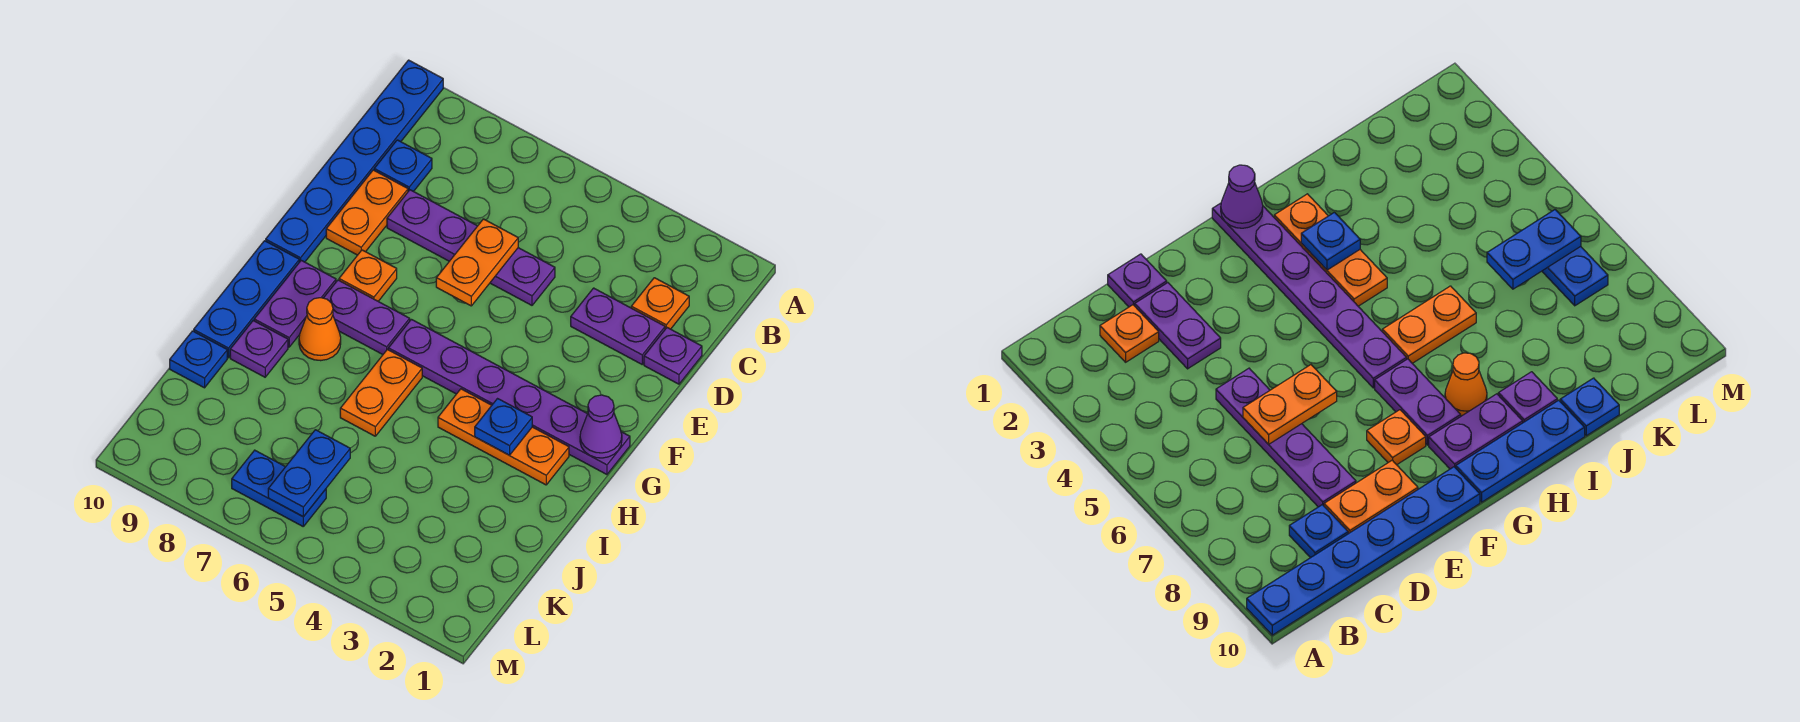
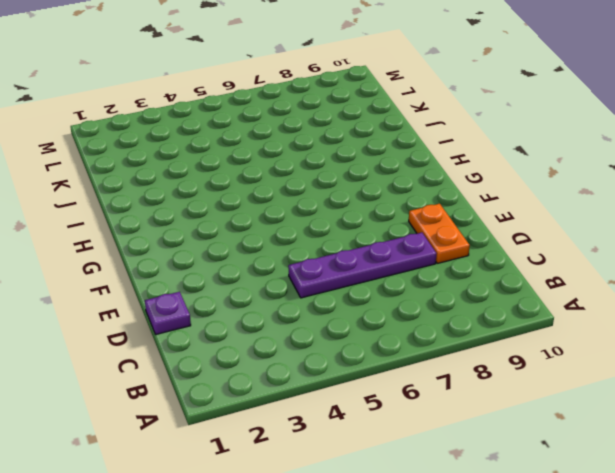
none -> blue 1x6 plate [266,60,443,262]
none -> orange 1x1 plate [631,278,689,329]
none -> blue 1x1 plate [374,140,432,192]

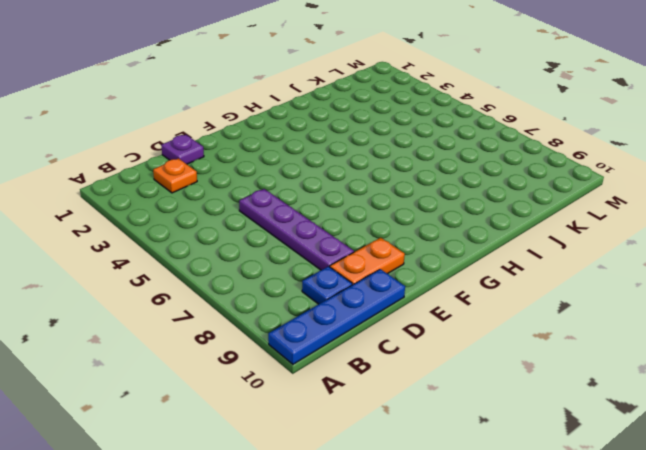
blue 1x4 plate [268,269,405,364] -> blue 1x6 plate [266,60,443,262]
none -> purple 1x2 plate [571,288,665,364]
none -> orange 1x1 plate [339,250,397,301]
none -> purple 1x6 plate [388,319,630,474]

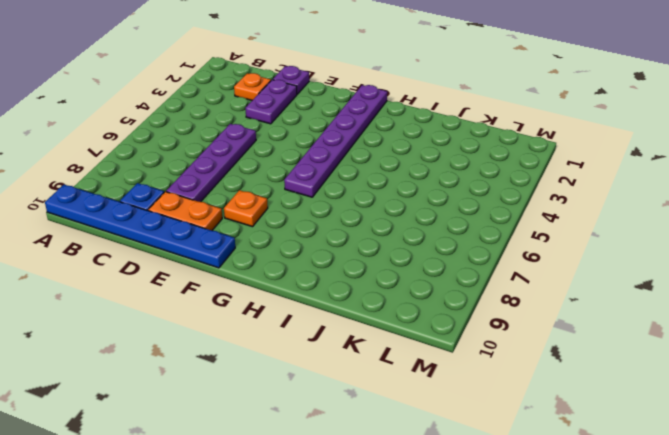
none -> purple 1x2 plate [324,280,410,354]
none -> purple 1x2 plate [254,260,336,347]
none -> blue 1x3 plate [194,241,299,358]

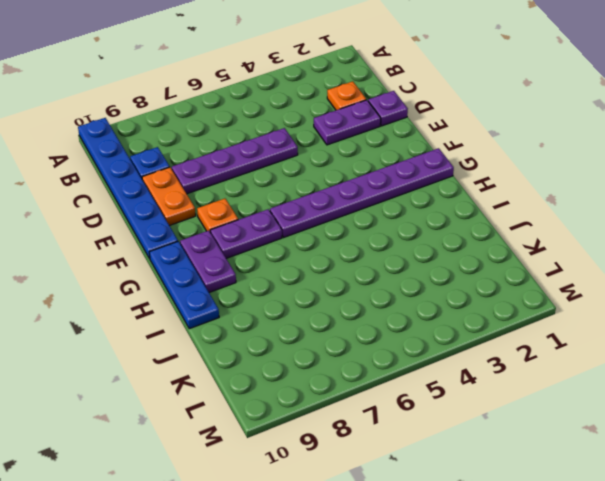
none -> orange 1x3 plate [438,389,569,485]
none -> orange 1x2 plate [340,350,422,436]
none -> orange 1x1 cone [299,298,341,361]

